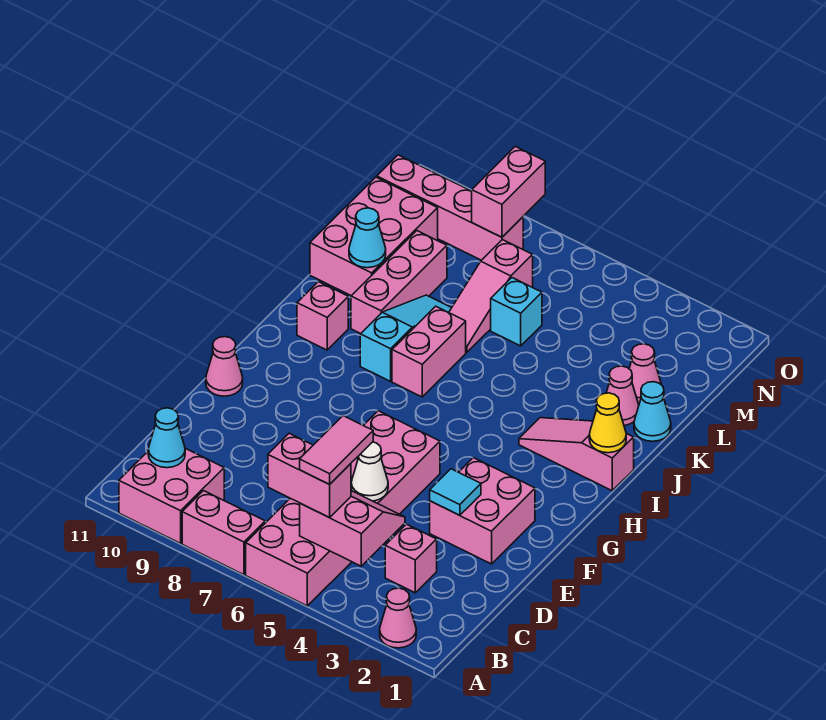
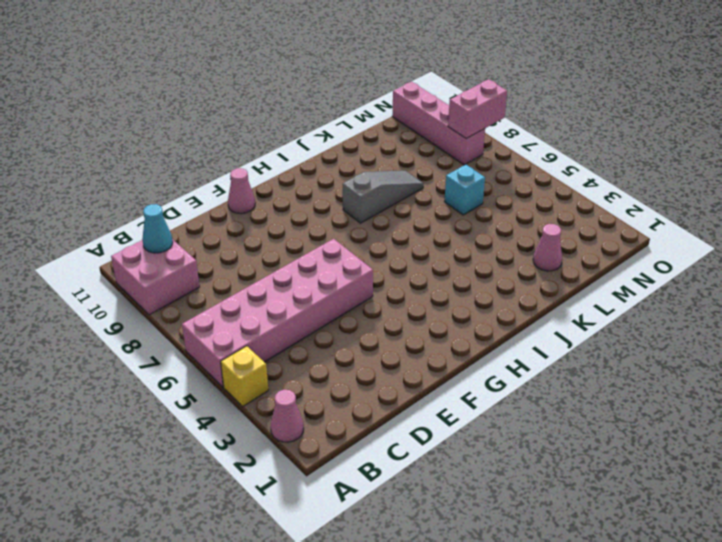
yellow 1x1 brick [221,346,268,406] -> none
grey 1x3 slope [343,171,423,223] -> cyan 1x3 slope [360,295,451,381]
none -> pink 1x2 brick [182,491,265,575]
none -> pink 1x1 brick [385,524,437,593]
none -> pink 2x2 brick [430,458,535,564]

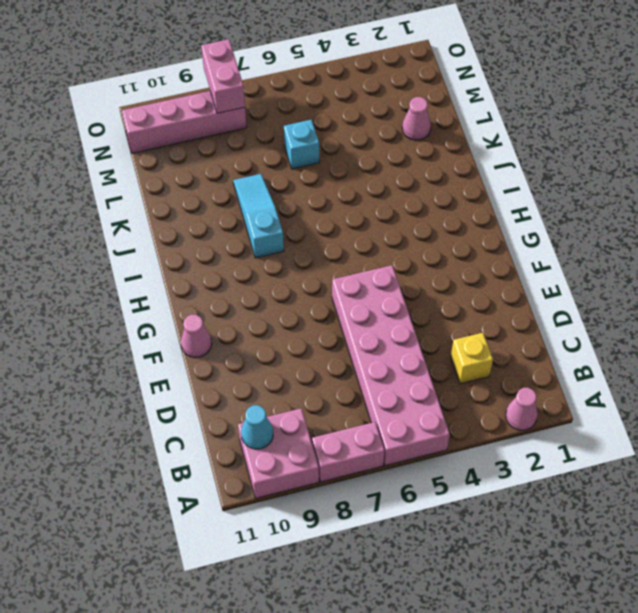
yellow 1x1 brick [451,333,493,384] -> pink 1x1 brick [385,524,437,593]
none -> pink 2x2 brick [430,458,535,564]
none -> pink 1x3 slope [519,418,634,491]
none -> pink 1x2 brick [392,306,466,397]

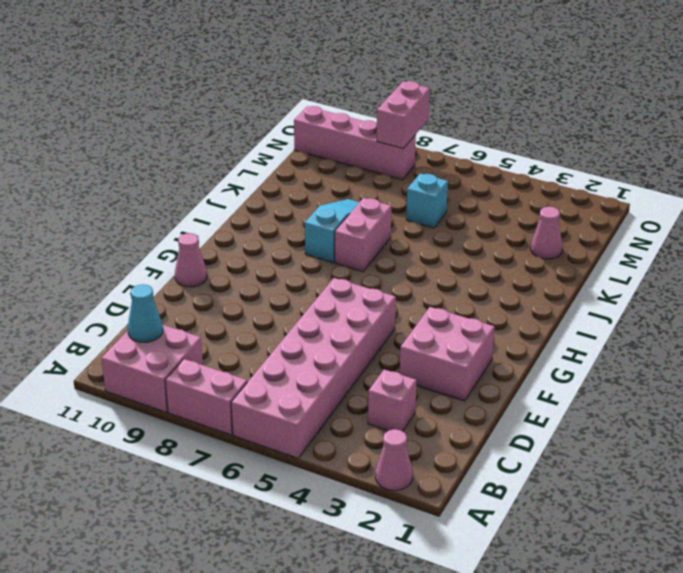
none -> pink 1x3 slope [519,418,634,491]
none -> pink 1x1 brick [297,282,348,350]
none -> pink 1x3 brick [351,231,447,334]

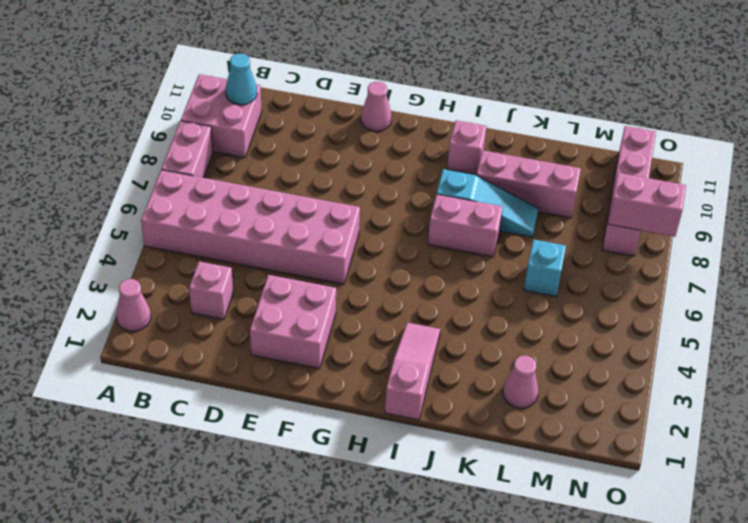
none -> cyan 1x1 cone [634,382,671,441]
none -> pink 1x1 cone [606,366,639,425]
none -> pink 1x3 slope [449,240,533,353]

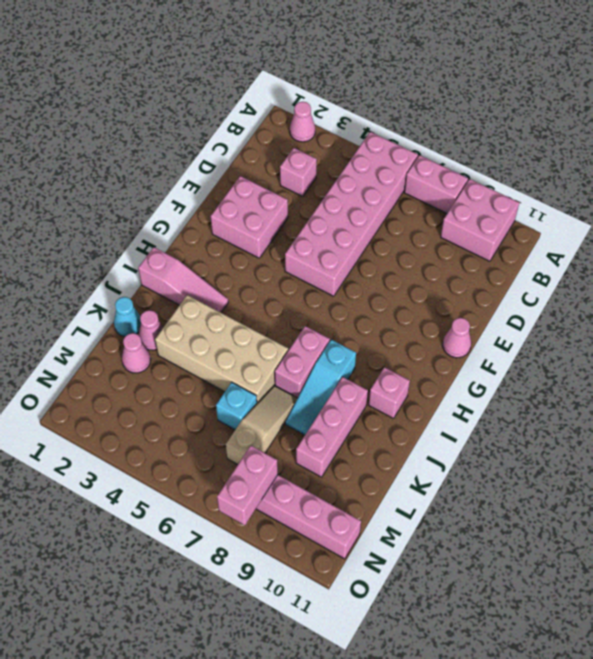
tan 2x4 brick [155,295,288,403] -> none
tan 1x3 slope [226,385,298,464] -> pink 1x3 slope [449,240,533,353]
none -> pink 2x3 brick [310,177,438,296]
none -> pink 2x2 slope [300,491,405,566]
none -> cyan 1x1 cone [148,408,185,468]

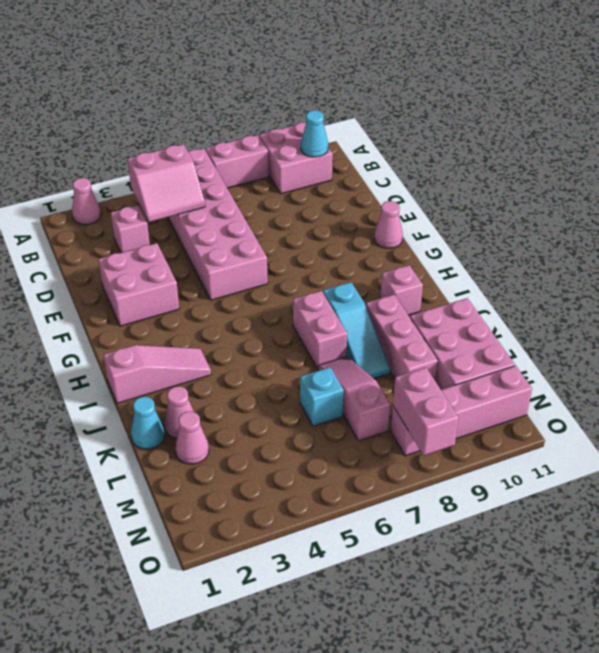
none -> white 1x1 cone [351,442,388,501]
none -> cyan 1x1 tile [430,469,481,515]
none -> yellow 1x1 cone [589,393,626,453]

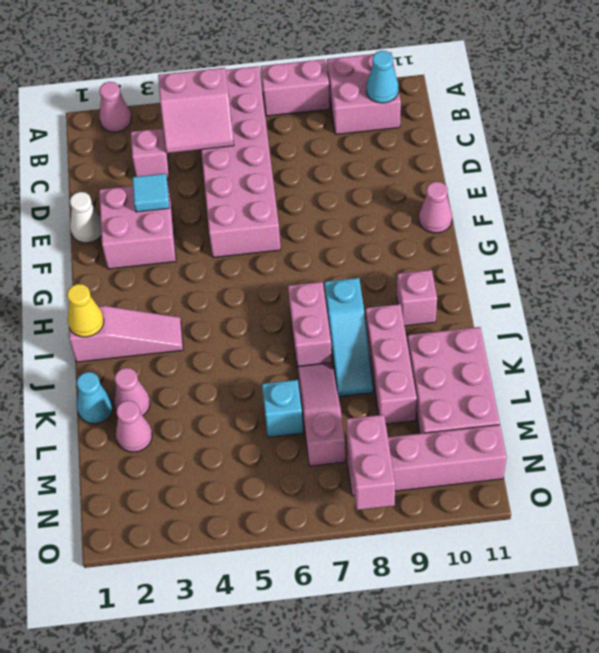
white 1x1 cone [70,192,101,243] -> white 1x1 cone moved to [351,442,388,501]
none -> cyan 1x1 cone [349,208,386,268]
none -> pink 1x2 brick [268,433,351,518]
none -> pink 1x2 tile [300,416,373,484]

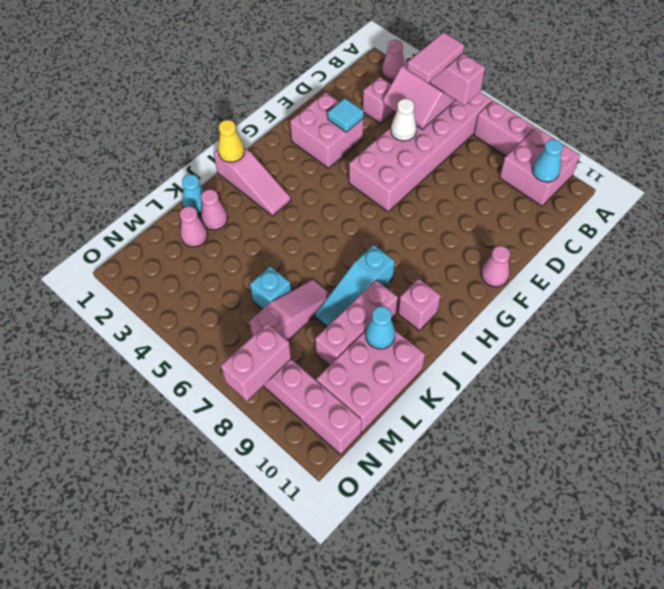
none -> pink 1x2 brick [392,306,466,397]

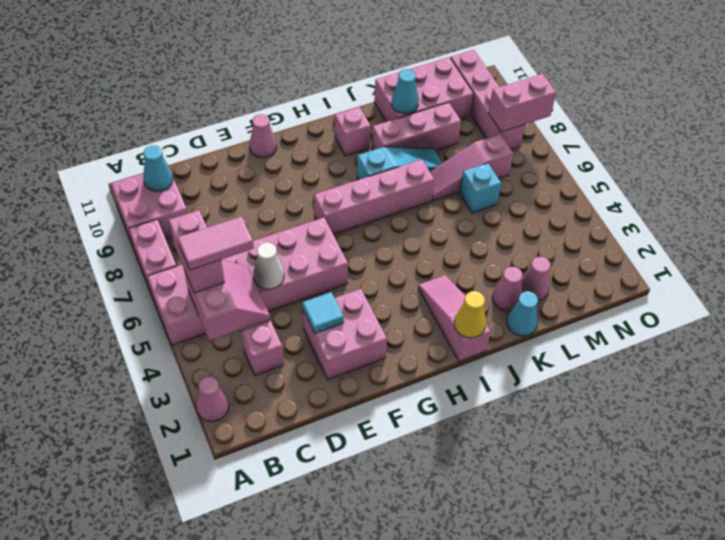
pink 1x4 brick [314,159,434,234] -> pink 1x2 brick [392,306,466,397]

